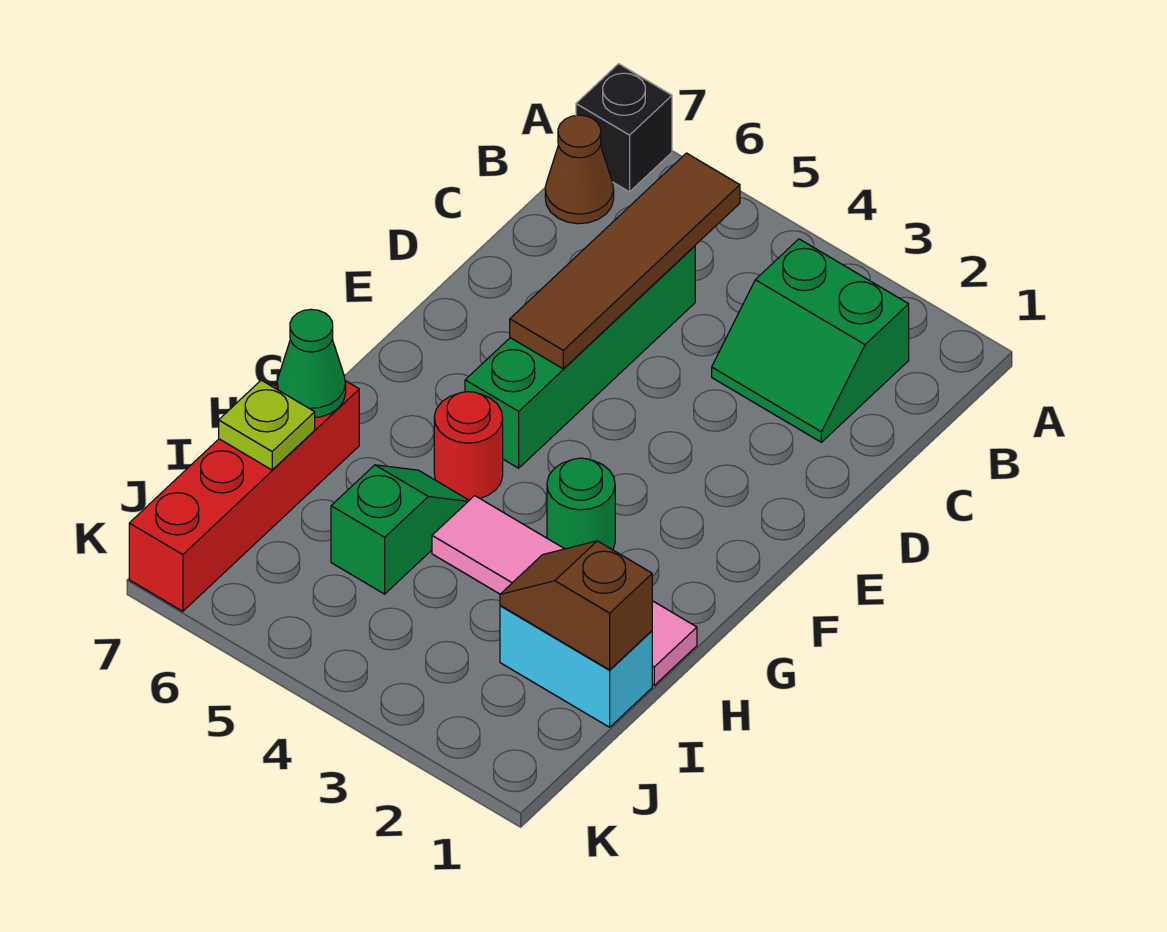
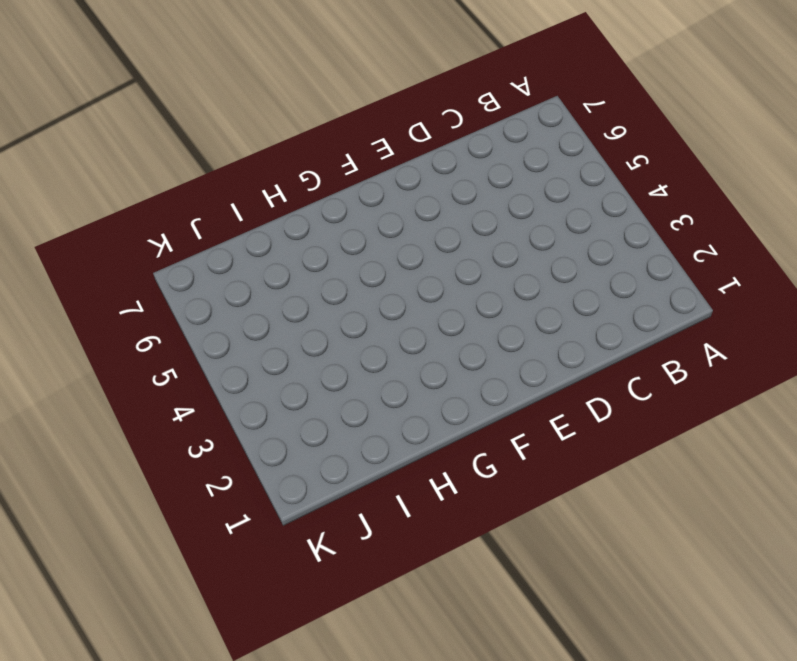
none -> black 1x1 brick [576,64,672,192]
none -> green 2x2 slope [712,239,909,442]
none -> brown 1x1 cone [545,115,614,224]

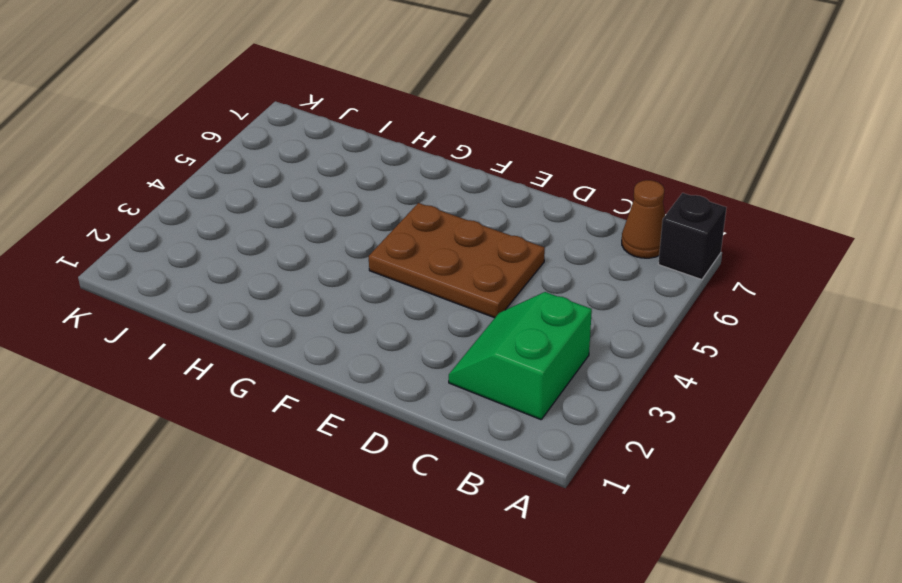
brown 2x3 plate [369,203,545,318] -> green 1x4 brick [465,246,695,468]
none -> green 1x1 round brick [547,458,615,550]
none -> red 1x1 round brick [434,392,503,500]
none -> pink 1x4 tile [432,496,697,685]

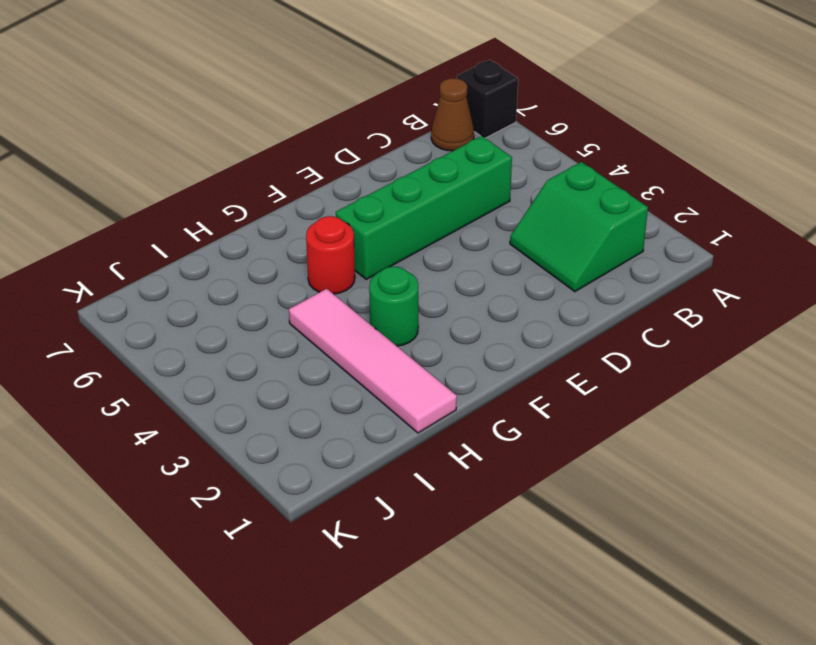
none -> green 1x2 slope [331,465,469,594]
none -> red 1x4 brick [129,381,359,611]
none -> cyan 1x2 brick [500,605,652,727]

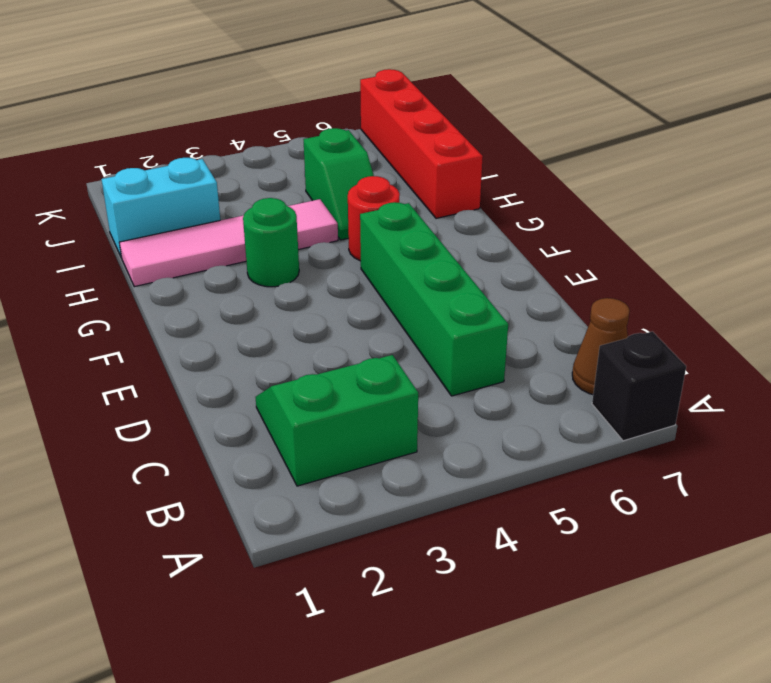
none -> brown 1x4 tile [510,153,740,369]
none -> green 1x1 cone [277,309,346,417]
none -> brown 1x2 slope [500,541,652,670]

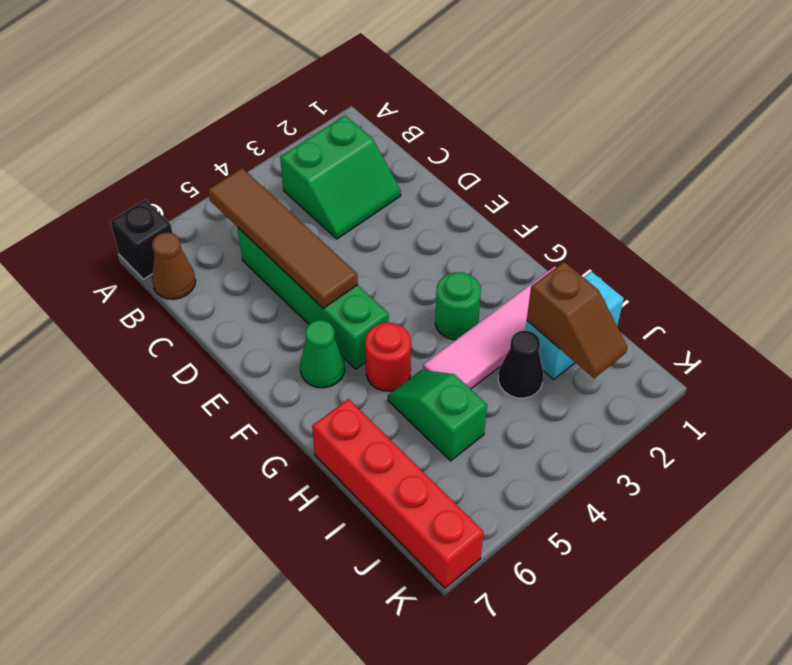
green 1x1 cone [300,320,345,388] -> green 1x1 cone moved to [277,309,346,417]
brown 1x2 slope [527,262,628,378] -> brown 1x2 slope turned to [500,541,652,670]
black 1x1 cone [498,330,543,398] -> none
none -> lime 1x1 plate [219,380,315,470]

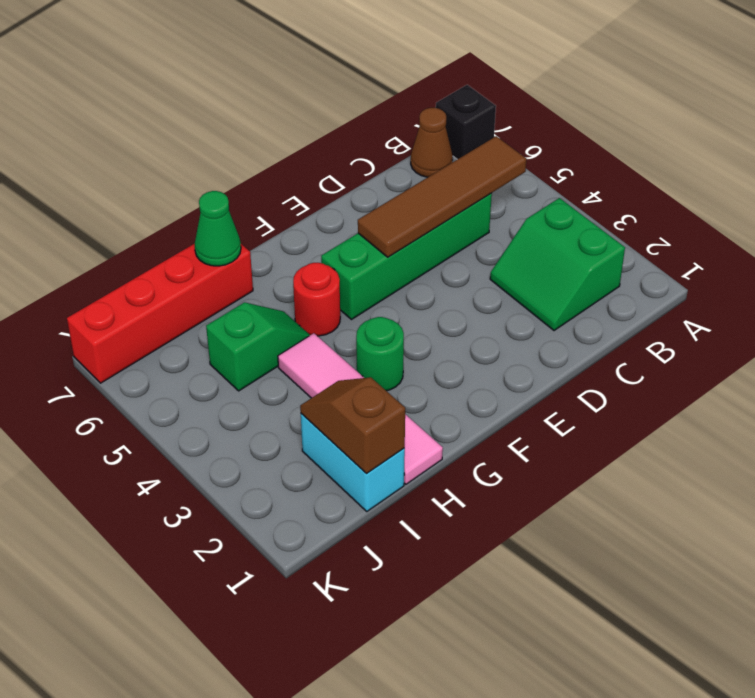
none -> lime 1x1 plate [219,380,315,470]

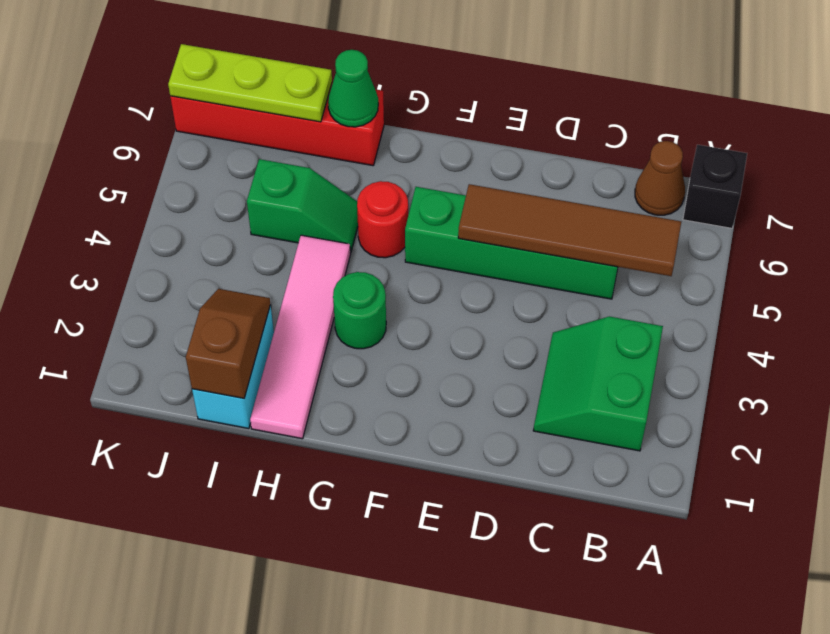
lime 1x3 plate [168,44,332,122] -> lime 1x1 plate [219,380,315,470]

